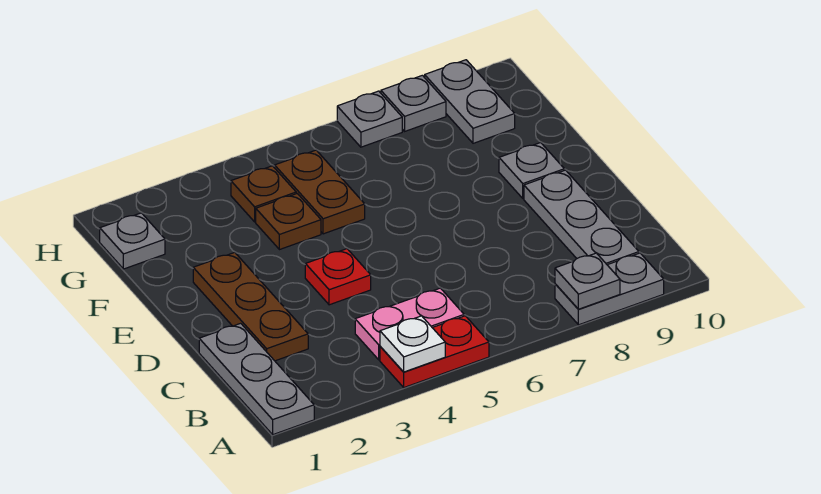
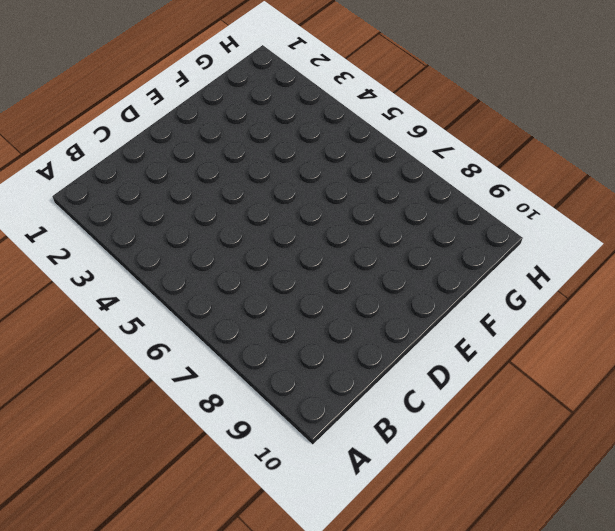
none -> grey 1x3 plate [199,323,314,435]
none -> red 1x2 plate [380,316,489,387]
none -> grey 1x2 plate [555,253,664,325]

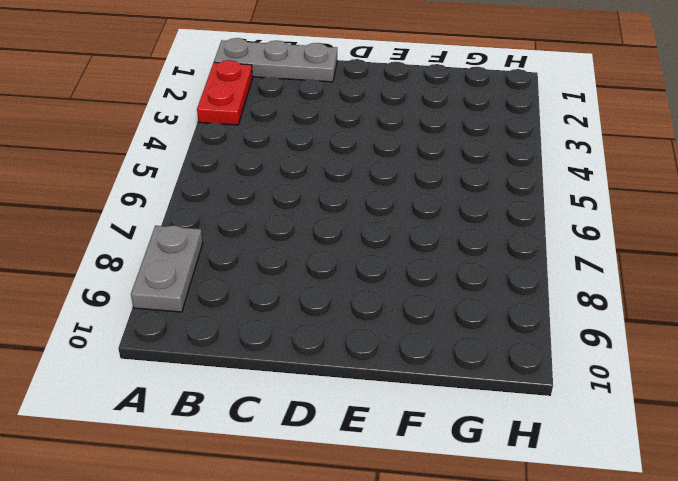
red 1x2 plate [197,60,253,125] -> red 1x2 plate moved to [380,316,489,387]
none -> pink 1x2 plate [355,288,464,360]
none -> grey 1x3 plate [524,170,639,265]
none -> brown 1x3 plate [193,252,308,361]

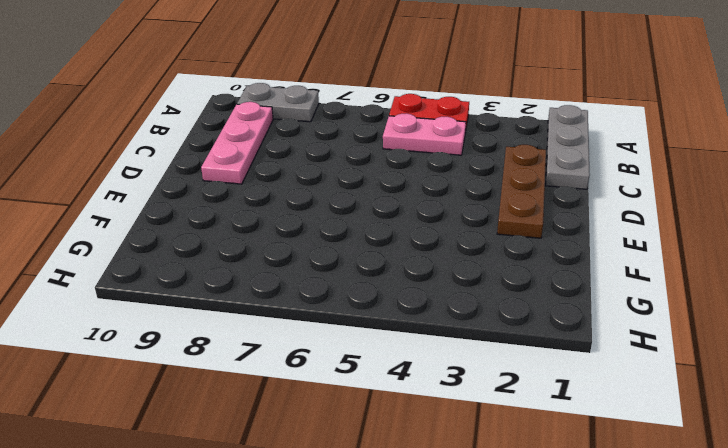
pink 1x3 plate [201,102,273,184] -> grey 1x3 plate [524,170,639,265]
none -> red 1x1 plate [305,249,371,305]
none -> grey 1x1 plate [499,143,564,199]
none -> brown 1x1 plate [256,194,321,250]

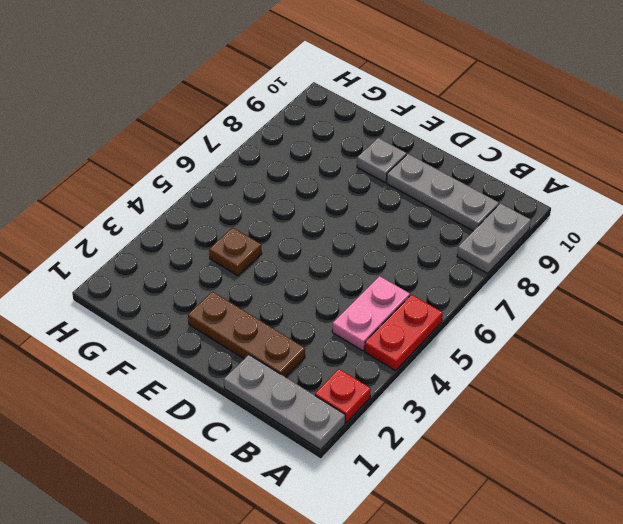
red 1x1 plate [315,369,371,423] -> red 1x1 plate moved to [305,249,371,305]
none -> brown 1x2 plate [275,150,365,234]
none -> grey 1x1 plate [100,213,165,269]
none -> brown 1x1 plate [231,166,296,222]

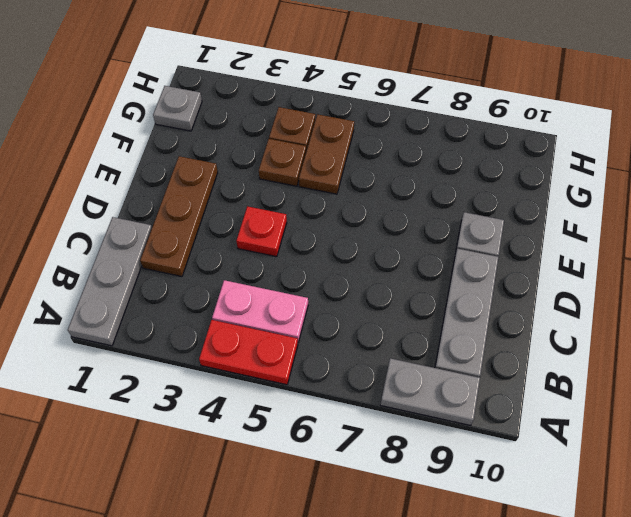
none -> grey 1x2 plate [425,60,515,143]
none -> grey 1x1 plate [337,91,402,147]
none -> grey 1x1 plate [381,75,446,131]

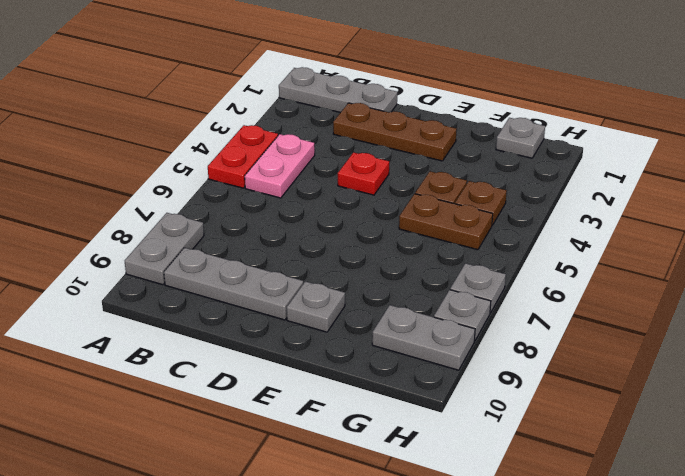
none -> white 1x1 plate [380,316,445,372]
none -> grey 1x1 plate [555,253,620,309]

